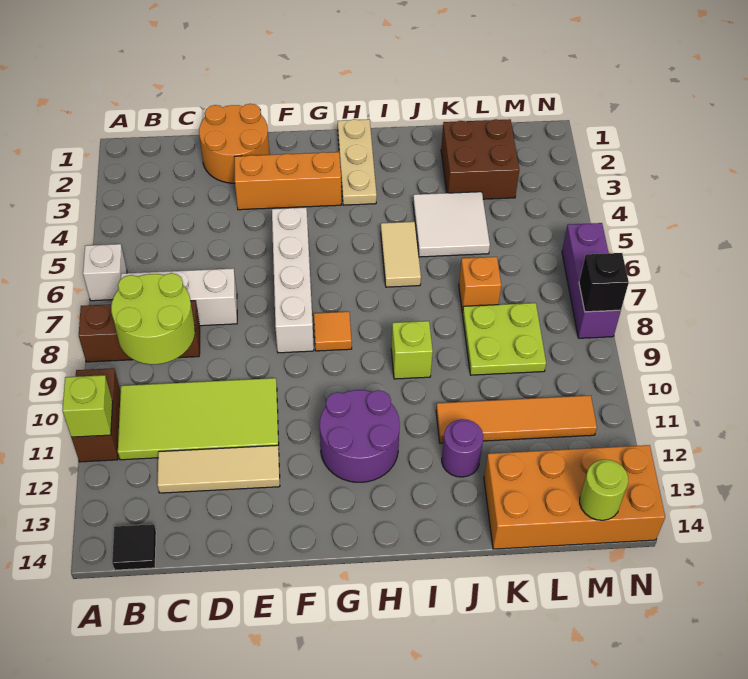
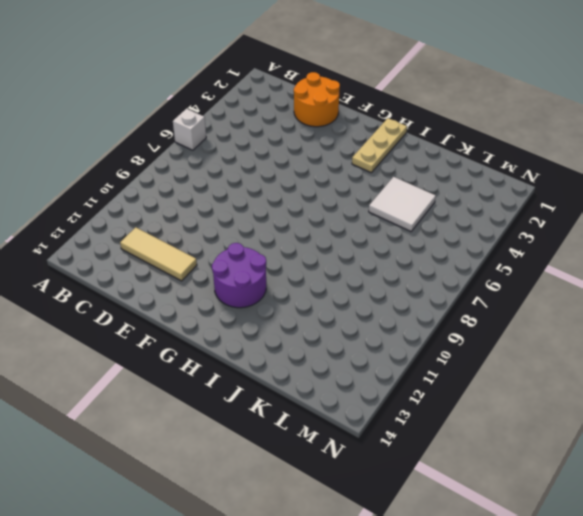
none -> brown 1x3 brick [79,301,200,362]
none -> brown 1x2 brick [71,368,121,462]
none -> white 1x3 brick [121,268,237,326]

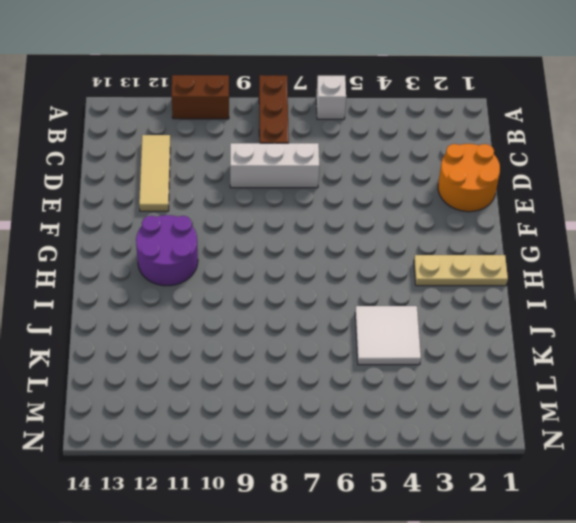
white 1x3 brick [230,143,319,188] -> white 1x3 brick turned to [121,268,237,326]
none -> lime 2x4 tile [118,378,279,460]
none -> black 1x1 tile [112,524,156,570]
none -> orange 1x3 brick [234,152,341,210]

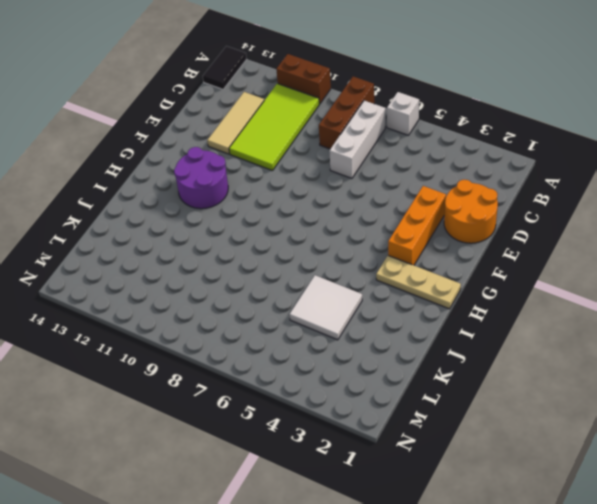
black 1x2 tile [203,46,247,89] -> black 1x1 tile [112,524,156,570]
none -> white 1x4 brick [272,208,314,353]
none -> orange 1x1 tile [314,312,352,351]
none -> tan 1x2 tile [381,222,421,287]

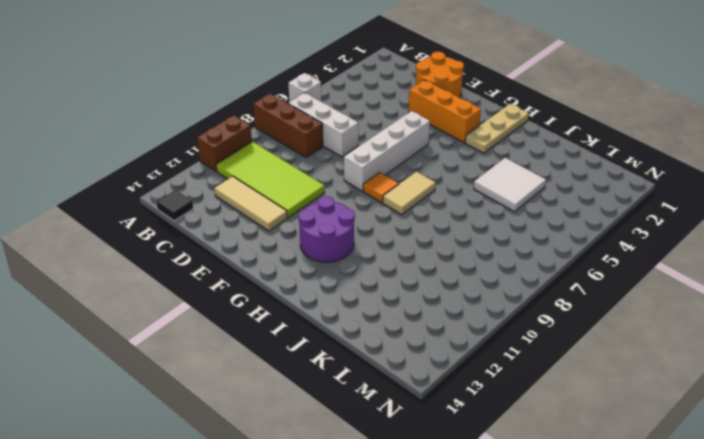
tan 1x2 tile [383,172,436,215] -> tan 1x2 tile moved to [381,222,421,287]
none -> lime 1x1 brick [391,321,433,379]
none -> orange 1x4 tile [436,395,597,443]
none -> purple 1x1 round brick [442,419,483,477]

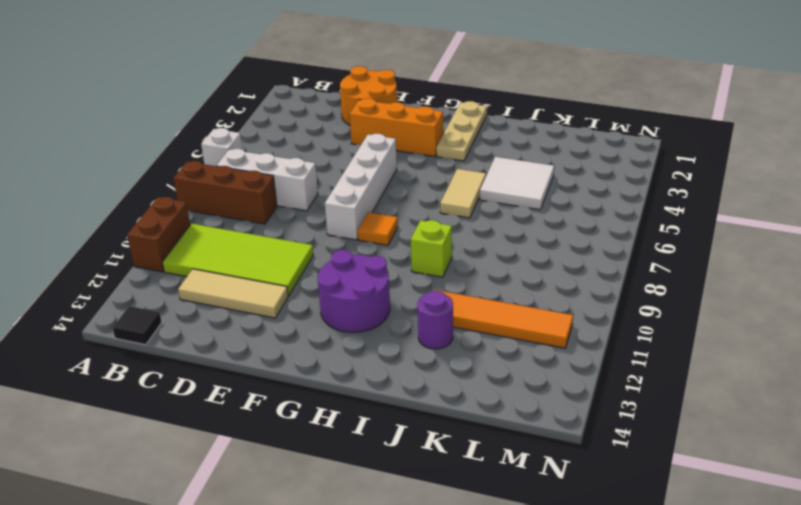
none -> brown 2x2 brick [441,119,519,199]
none -> orange 1x1 brick [459,257,501,313]
none -> lime 2x2 plate [463,303,546,375]

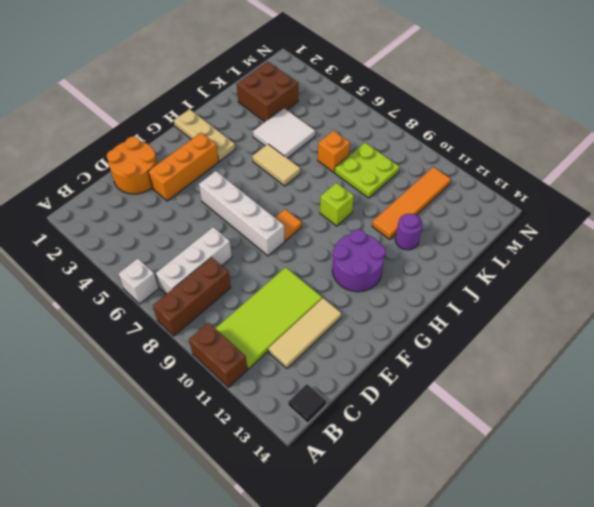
none -> orange 2x4 brick [484,445,665,549]
none -> purple 1x3 brick [562,223,621,338]
none -> lime 1x1 brick [62,375,113,437]

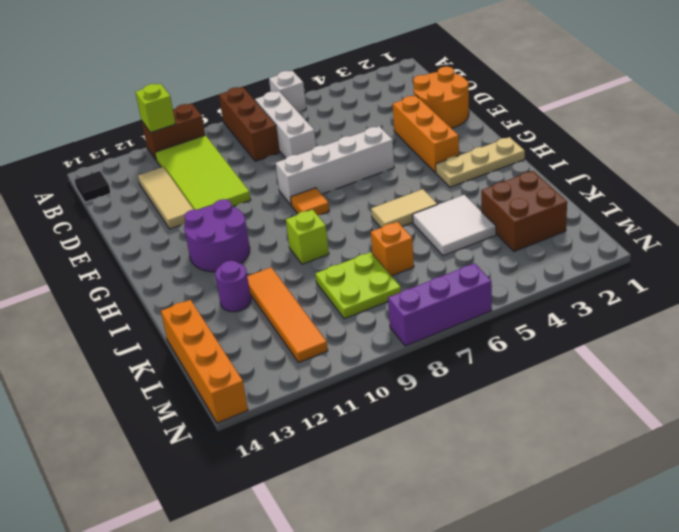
orange 1x4 brick [161,300,248,423] -> orange 2x4 brick [484,445,665,549]
none -> lime 2x2 round brick [111,273,195,364]
none -> lime 1x1 round brick [580,460,628,520]
none -> black 1x1 brick [579,253,629,312]

